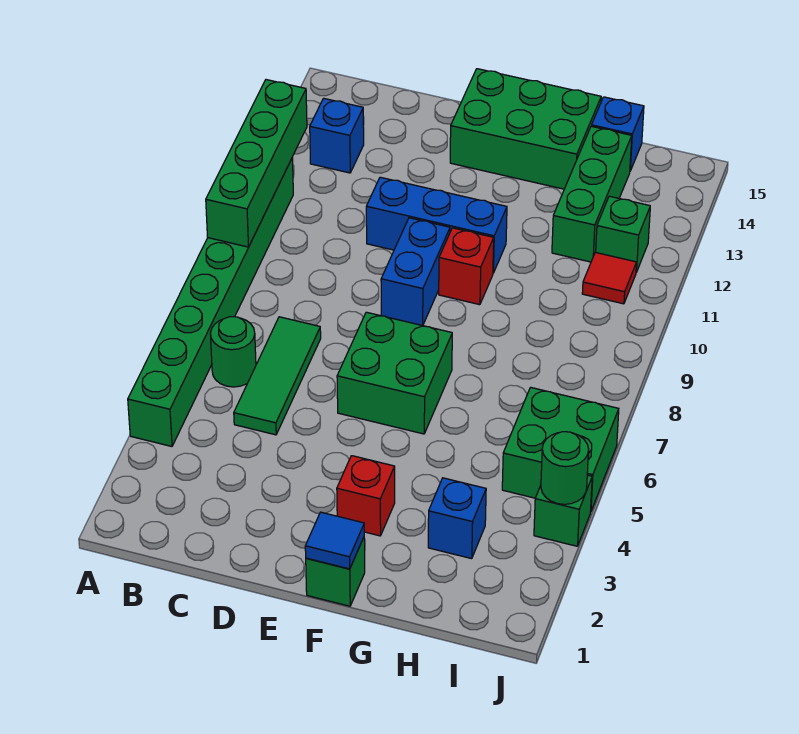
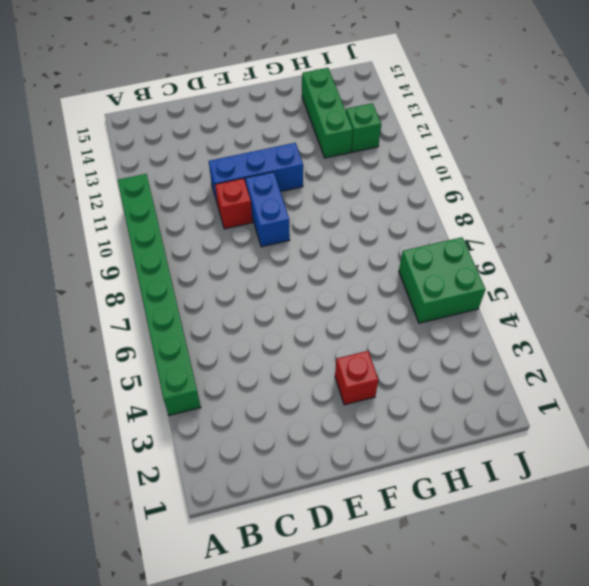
red 1x1 brick [215,178,252,229] -> red 1x1 brick moved to [439,228,494,305]
none -> green 1x1 round brick [210,317,256,387]
none -> blue 1x1 brick [310,98,364,173]
none -> green 1x3 tile [234,317,321,435]

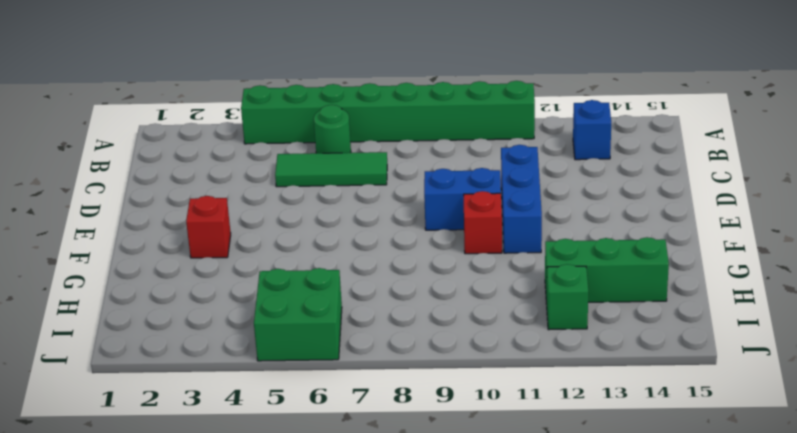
none -> green 2x2 brick [337,312,452,434]
none -> green 2x3 brick [450,69,601,189]
none -> green 1x1 brick [306,538,365,606]

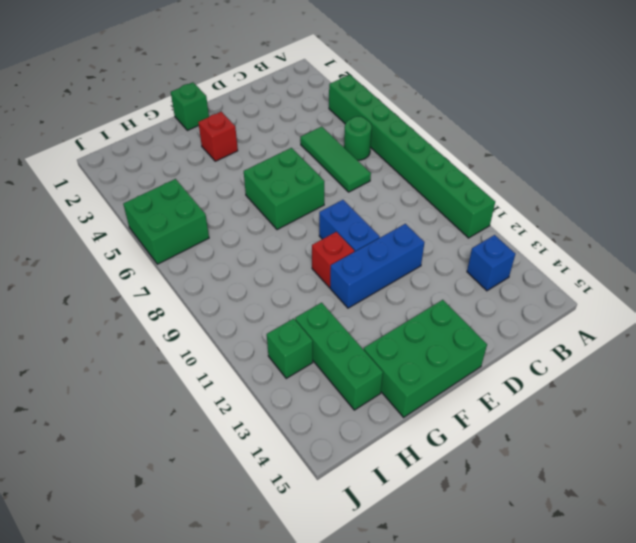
none -> blue 1x1 brick [428,478,486,559]
none -> blue 1x1 brick [592,97,644,171]
none -> red 1x1 tile [582,252,637,304]

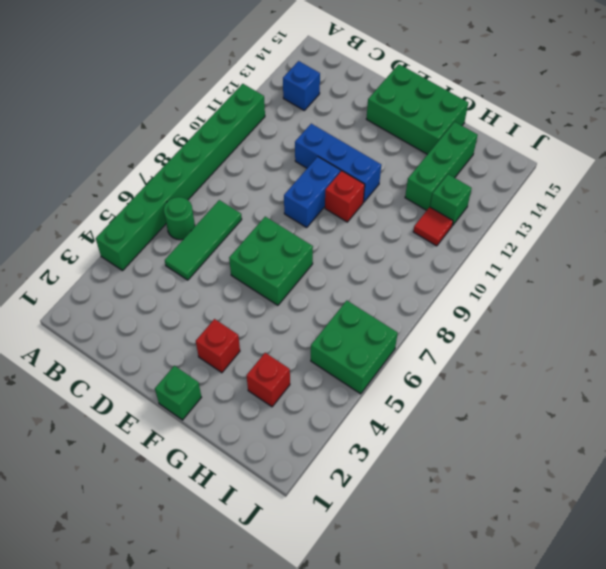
red 1x1 brick [247,353,290,407] -> blue 1x1 brick [428,478,486,559]
none -> blue 1x1 brick [592,97,644,171]
none -> green 1x1 brick [534,475,592,546]
none -> green 1x4 brick [206,80,307,247]

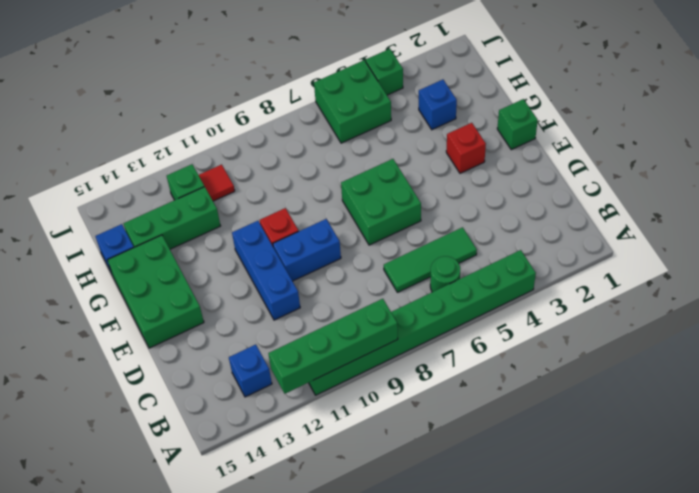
none -> blue 1x1 tile [305,512,364,569]
none -> green 1x1 round brick [541,432,589,504]

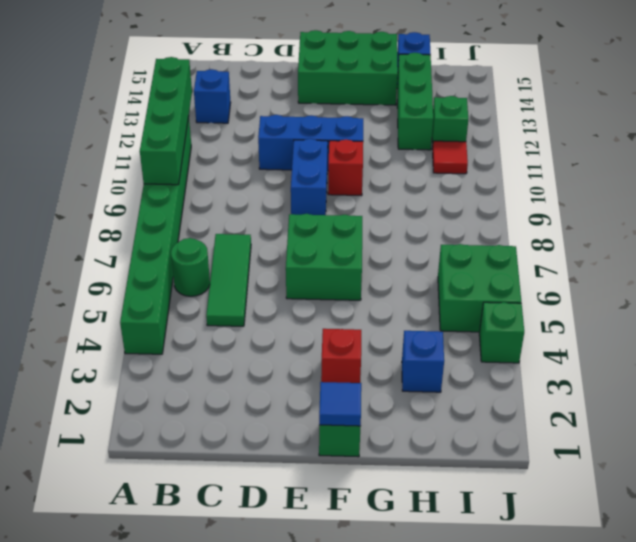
none -> green 1x1 round brick [541,432,589,504]

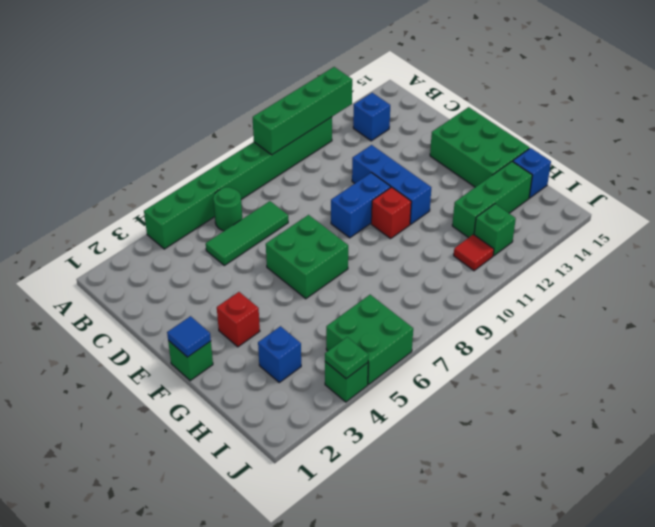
green 1x1 plate [325,337,369,379] -> green 1x1 round brick [541,432,589,504]

